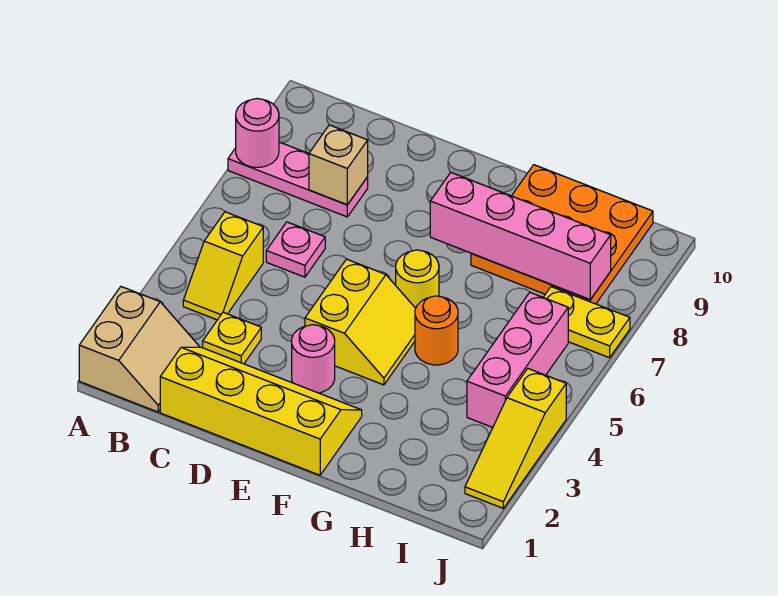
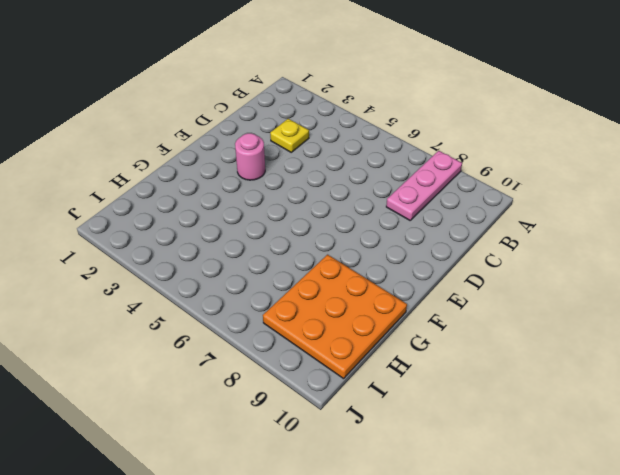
none -> tan 2x2 slope [79,287,200,412]
none -> yellow 1x2 slope [183,212,263,320]
none -> yellow 2x4 slope [160,347,362,475]

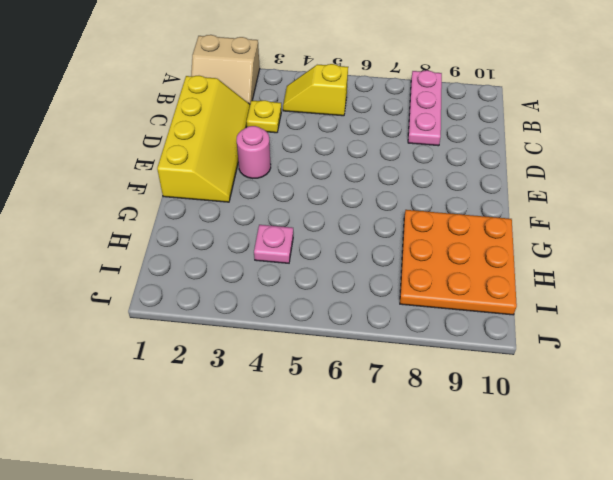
pink 1x1 plate [254,225,293,263] -> pink 1x1 plate moved to [266,222,325,277]
none -> yellow 2x2 slope [305,259,416,385]
none -> yellow 1x1 round brick [396,250,439,308]
none -> orange 1x1 round brick [415,296,458,365]

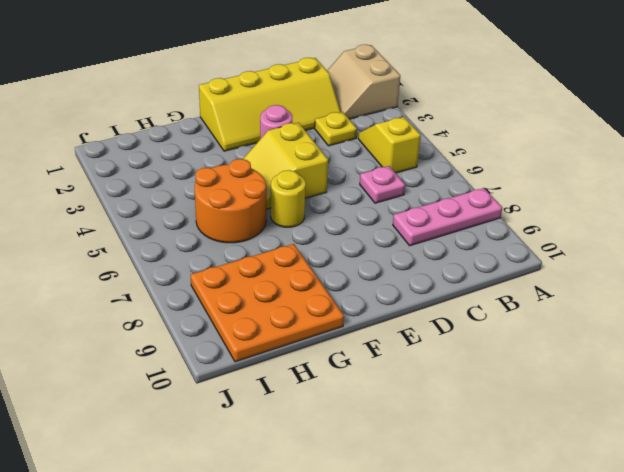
orange 2x2 round brick [195,159,266,243] -> orange 1x1 round brick [415,296,458,365]
none -> pink 1x3 brick [467,293,568,427]
none -> yellow 1x2 plate [543,287,630,358]
none -> yellow 1x3 slope [465,369,566,508]

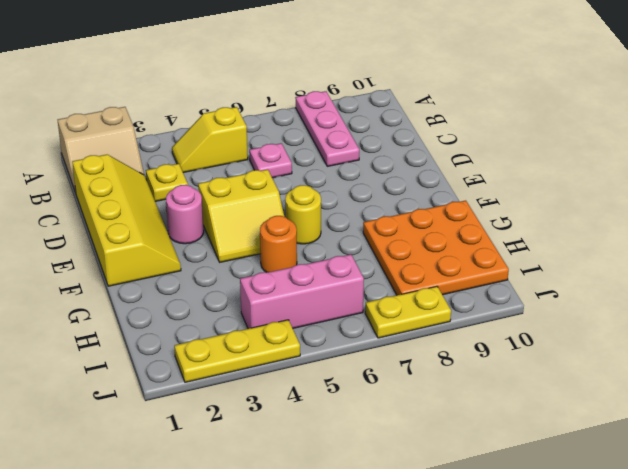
yellow 1x3 plate [174,320,300,382] -> yellow 1x3 slope [465,369,566,508]
yellow 1x2 plate [365,286,451,338] -> yellow 1x2 plate turned to [543,287,630,358]
none -> pink 1x1 round brick [236,99,279,167]
none -> tan 1x1 brick [309,125,368,205]
none -> pink 1x4 brick [430,172,611,300]

